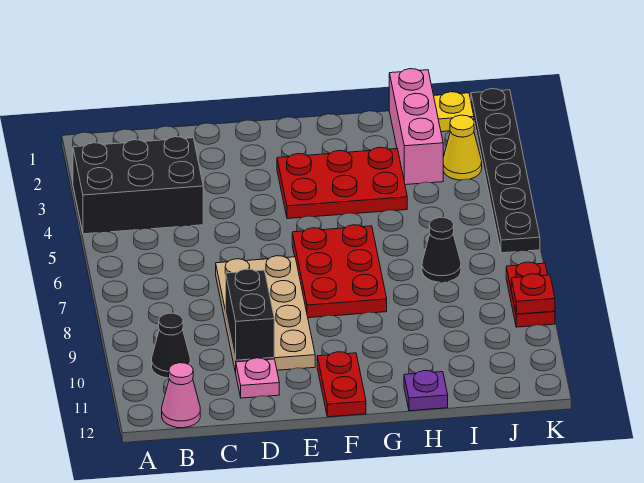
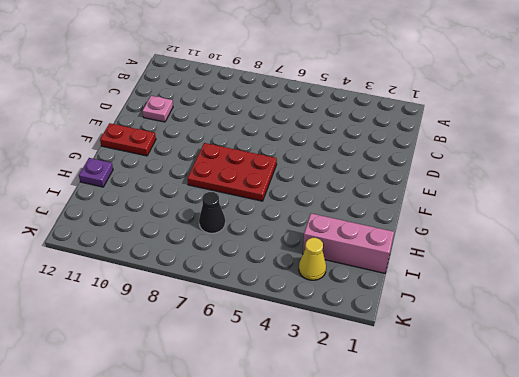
none -> black 2x3 brick [73,137,203,234]
none -> black 1x1 cone [152,313,190,378]
none -> pink 1x1 cone [162,363,200,428]

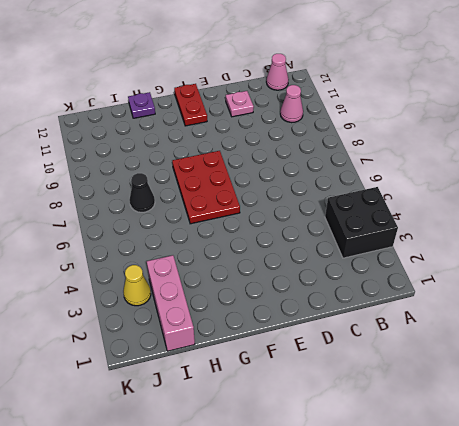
black 2x2 brick [325,187,398,258] -> black 2x3 brick [73,137,203,234]
pink 1x1 cone [280,85,303,123] -> black 1x1 cone [152,313,190,378]
none -> tan 2x4 plate [216,256,315,373]
none -> red 2x3 plate [277,147,407,219]
none -> yellow 1x1 plate [434,92,474,132]

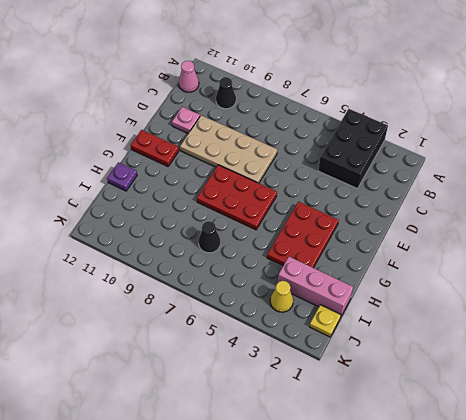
none -> black 1x6 plate [471,89,540,253]
none -> red 1x2 plate [506,262,555,327]
none -> black 1x2 brick [226,269,274,360]

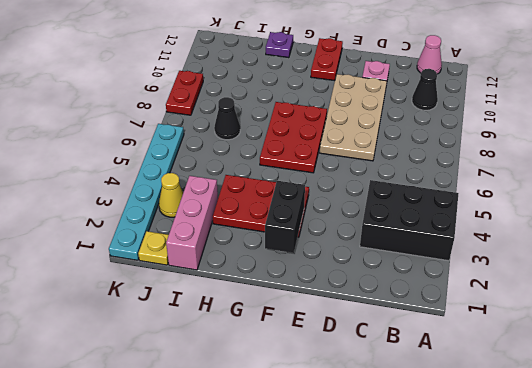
black 1x2 brick [265,181,305,253] -> black 1x2 brick moved to [226,269,274,360]
cyan 1x6 plate [109,124,184,260] -> black 1x6 plate [471,89,540,253]
none -> red 1x1 plate [511,274,555,314]

